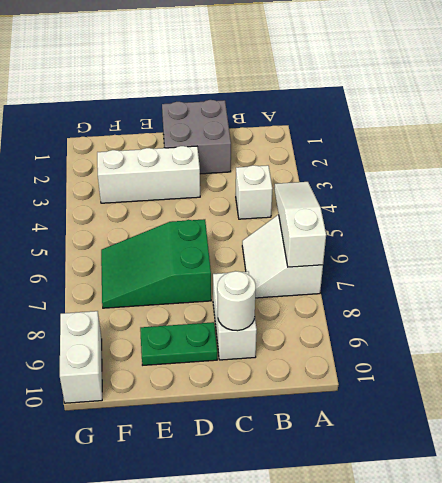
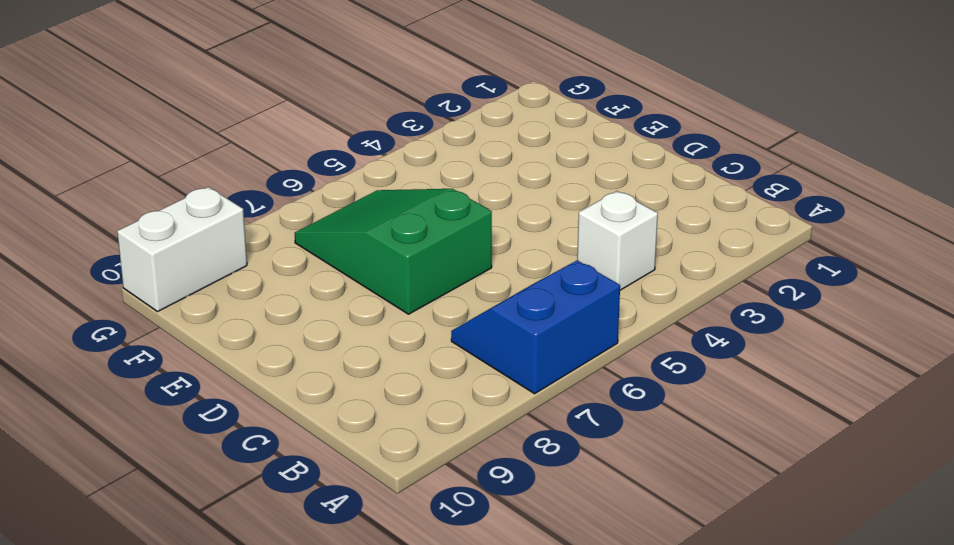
blue 2x2 slope [451,260,620,394] -> white 2x2 slope [242,215,323,298]
none -> grey 2x2 brick [162,100,231,174]
none -> white 1x2 brick [213,272,257,360]

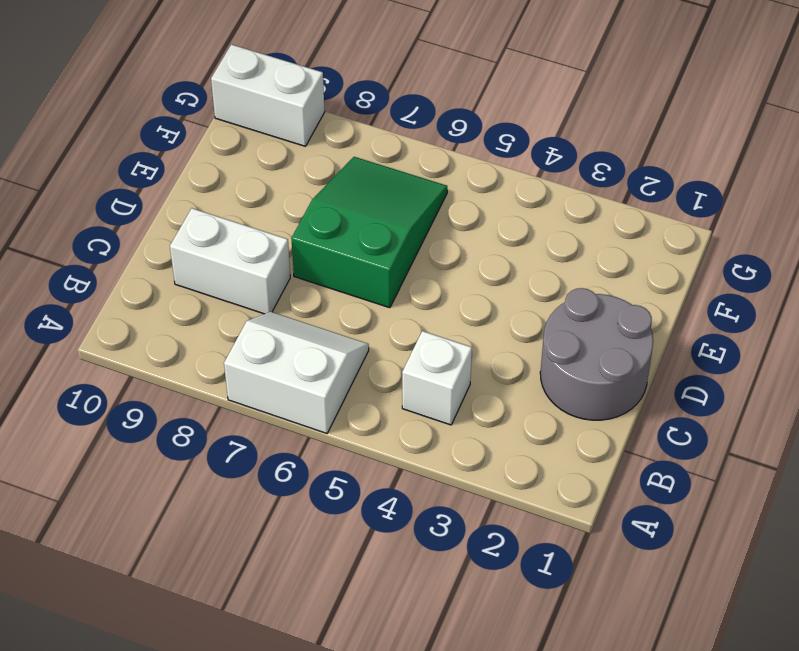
grey 2x2 round brick [540,288,653,420] -> grey 2x2 brick [162,100,231,174]
none -> white 1x3 brick [97,146,200,203]
none -> green 1x2 plate [140,322,217,365]

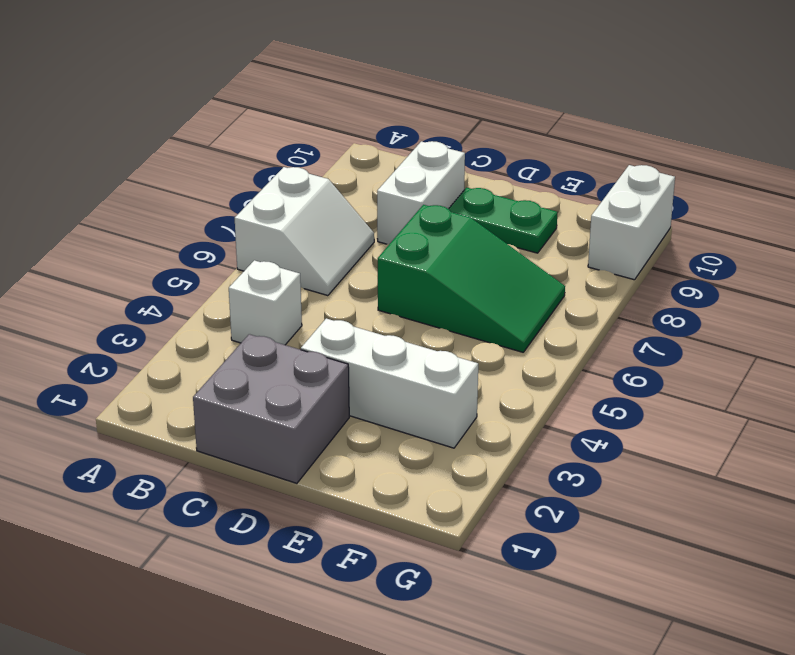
none -> white 1x3 slope [274,182,326,267]
none -> white 1x1 round brick [217,271,256,331]

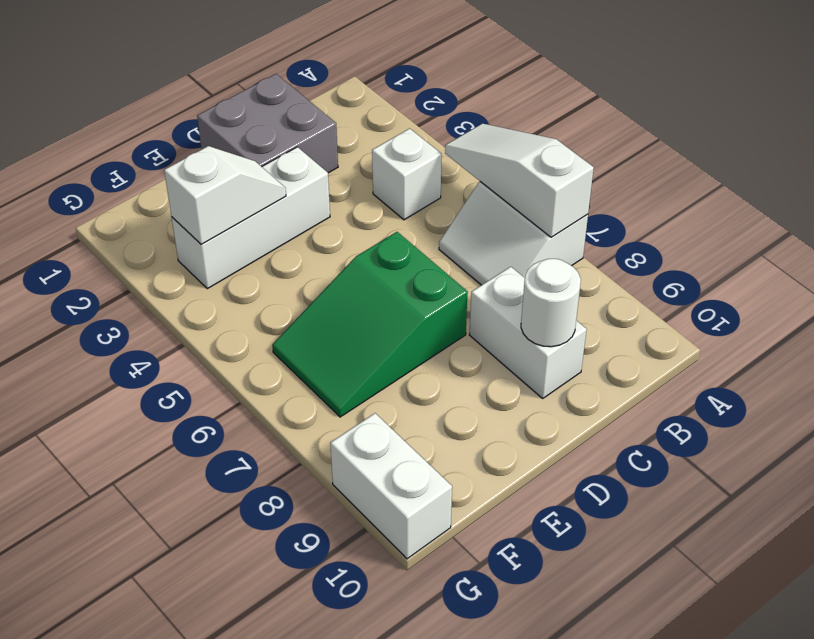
white 1x2 slope [164,146,286,244] -> none
none -> green 1x2 plate [140,322,217,365]

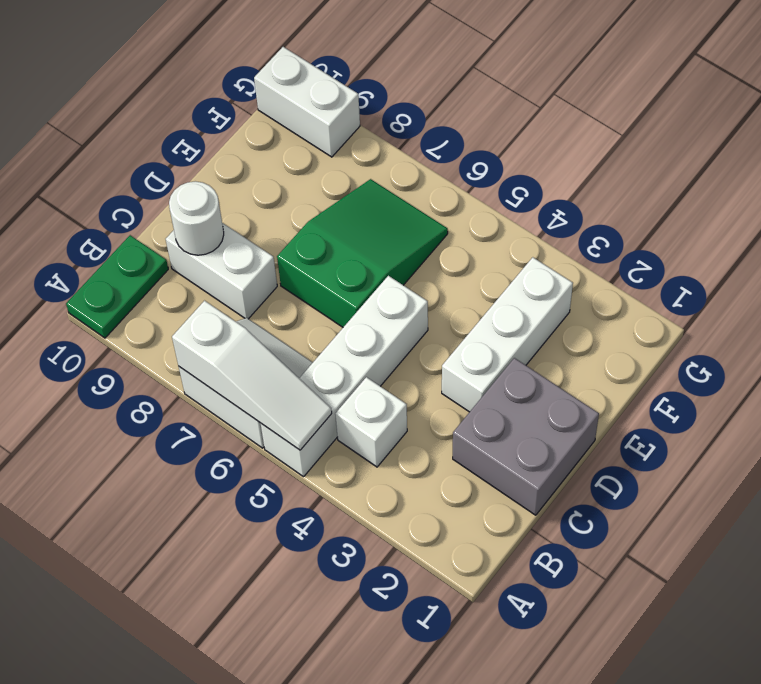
white 1x4 brick [261,276,428,477] -> none
green 1x2 plate [66,235,168,338] -> green 1x2 plate moved to [140,322,217,365]

